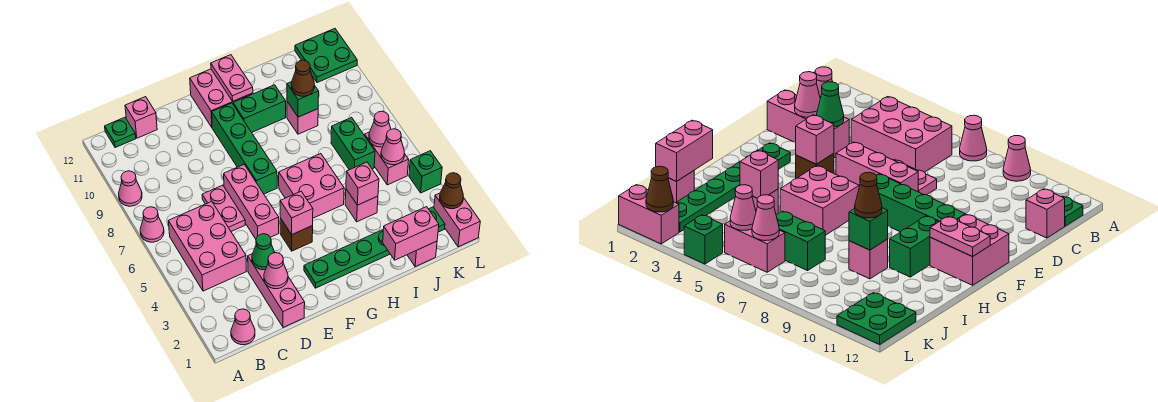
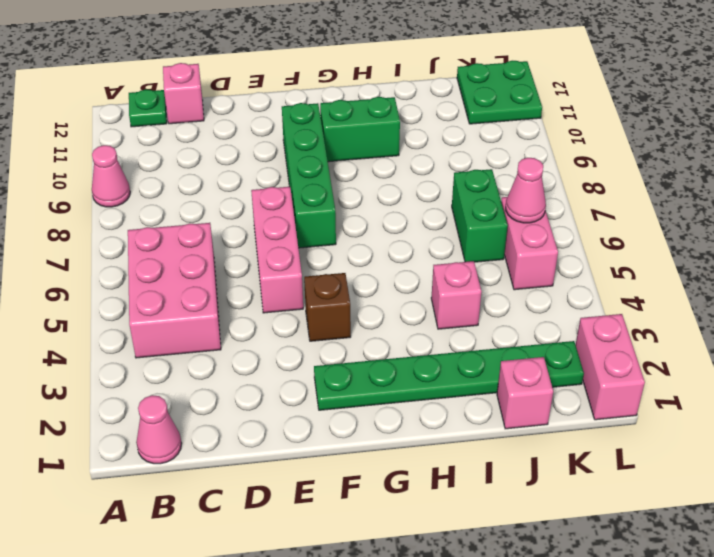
none -> pink 1x1 cone [140,207,164,242]
none -> pink 1x3 brick [248,254,305,328]
none -> pink 1x2 plate [202,185,245,231]
none -> pink 2x2 brick [190,69,253,127]

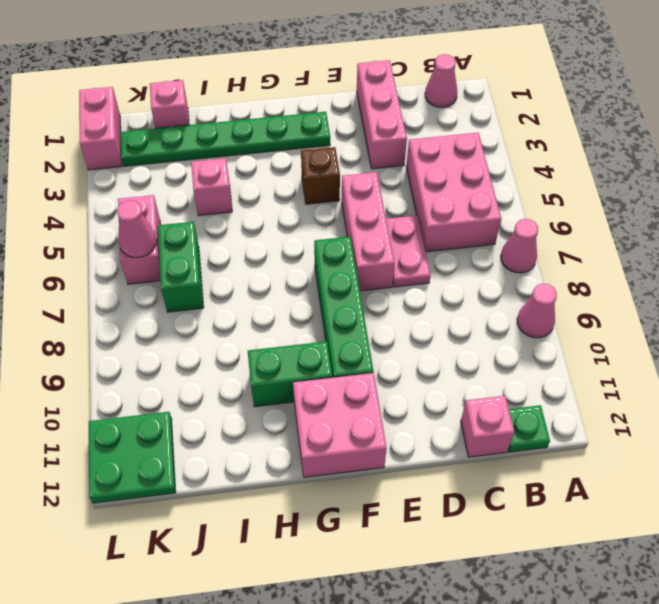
none -> pink 2x2 brick [279,154,344,218]
none -> pink 1x1 brick [287,102,318,134]
none -> green 1x1 brick [409,151,442,193]
none -> pink 1x1 cone [264,253,288,289]

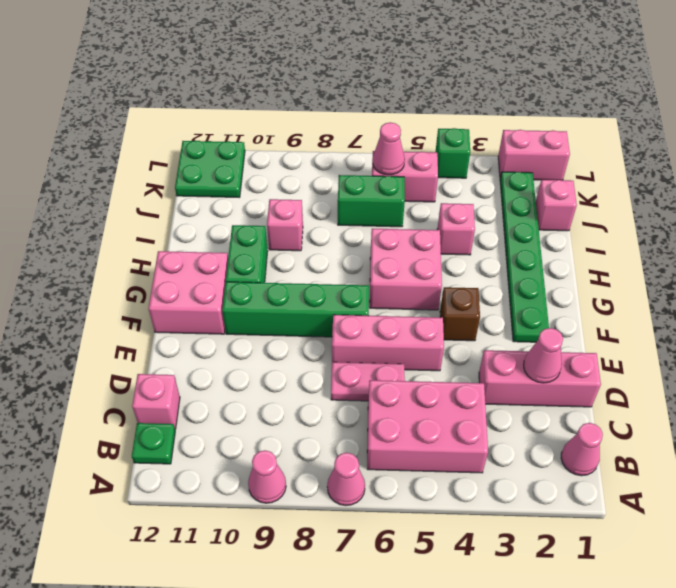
none -> green 1x1 cone [252,234,275,270]
none -> pink 1x1 brick [280,191,313,234]
none -> pink 1x2 plate [211,55,253,101]
none -> pink 1x2 brick [383,207,439,260]

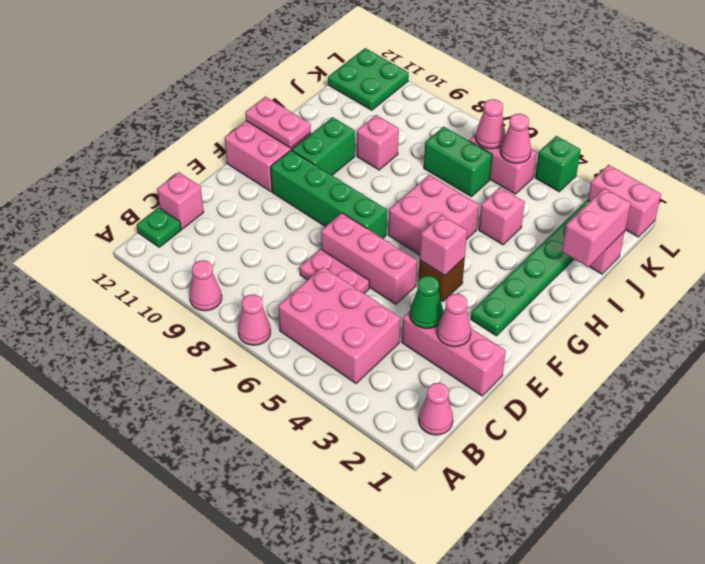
none -> pink 1x1 brick [346,162,379,205]
none -> green 1x1 brick [287,82,319,117]
none -> brown 1x1 cone [440,173,463,209]
none -> brown 1x1 cone [291,60,314,96]

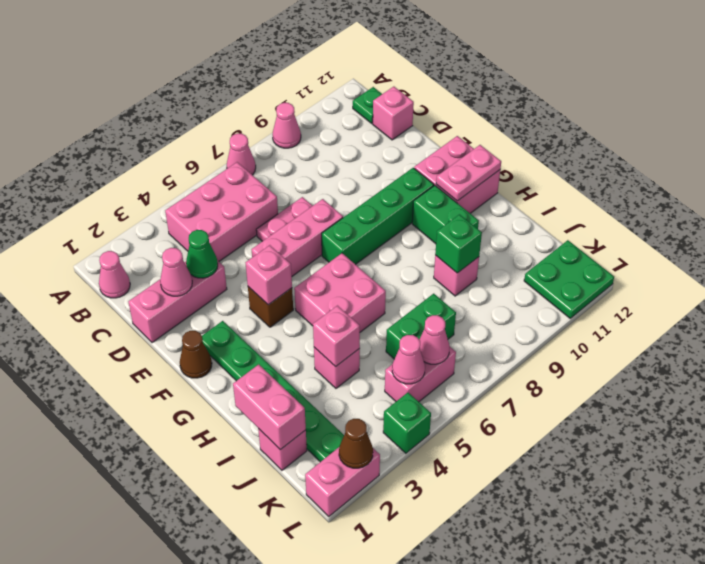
brown 1x1 cone [180,331,212,378] -> brown 1x1 cone moved to [291,60,314,96]

